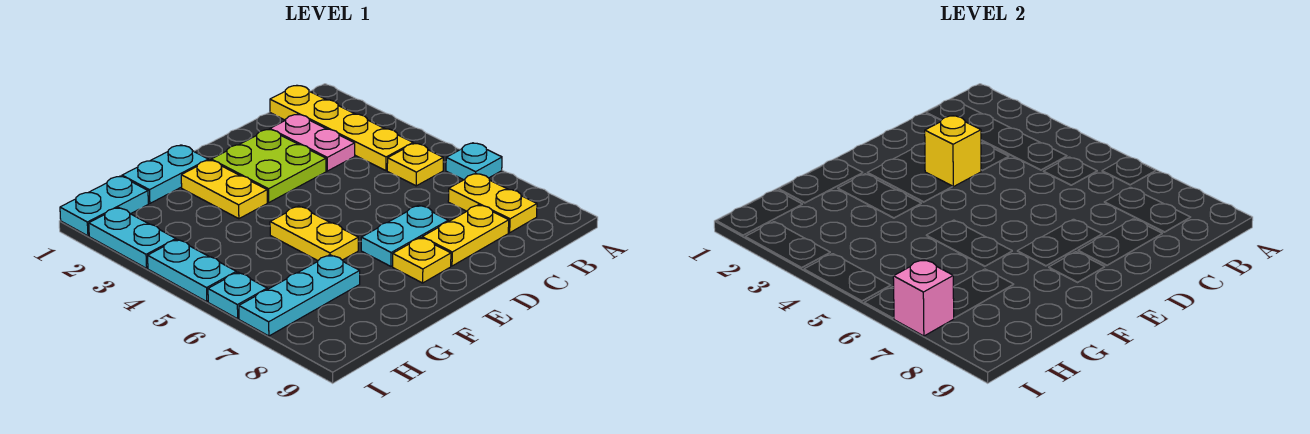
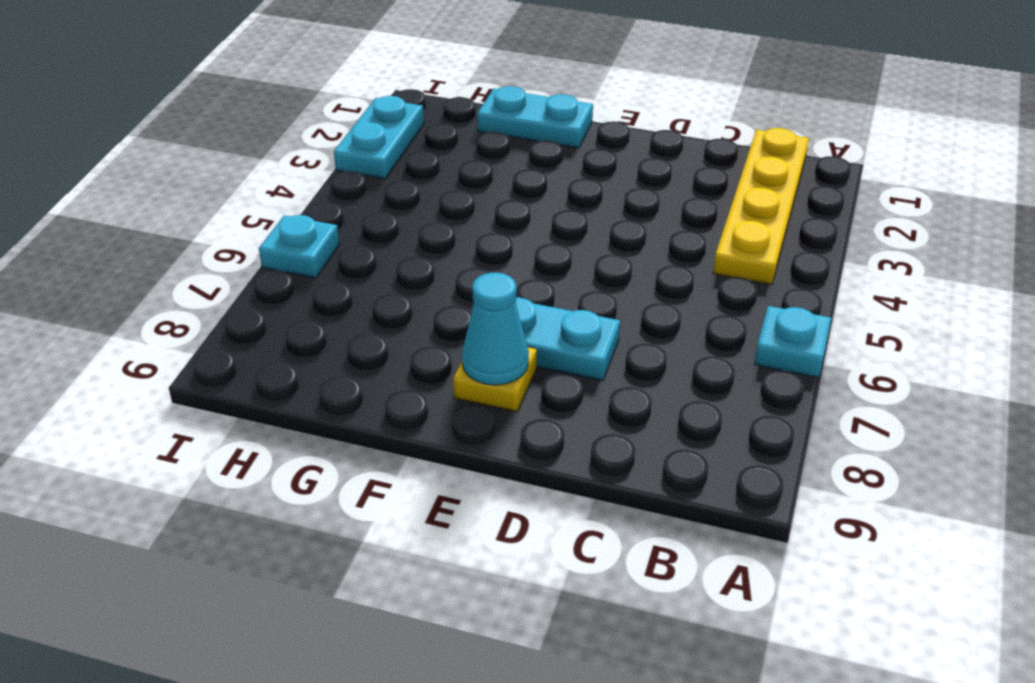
cyan 1x1 cone [462,273,529,385] -> none
none -> yellow 1x1 plate [387,143,443,186]
none -> yellow 1x2 plate [448,173,537,233]
none -> pink 1x2 plate [270,114,355,171]

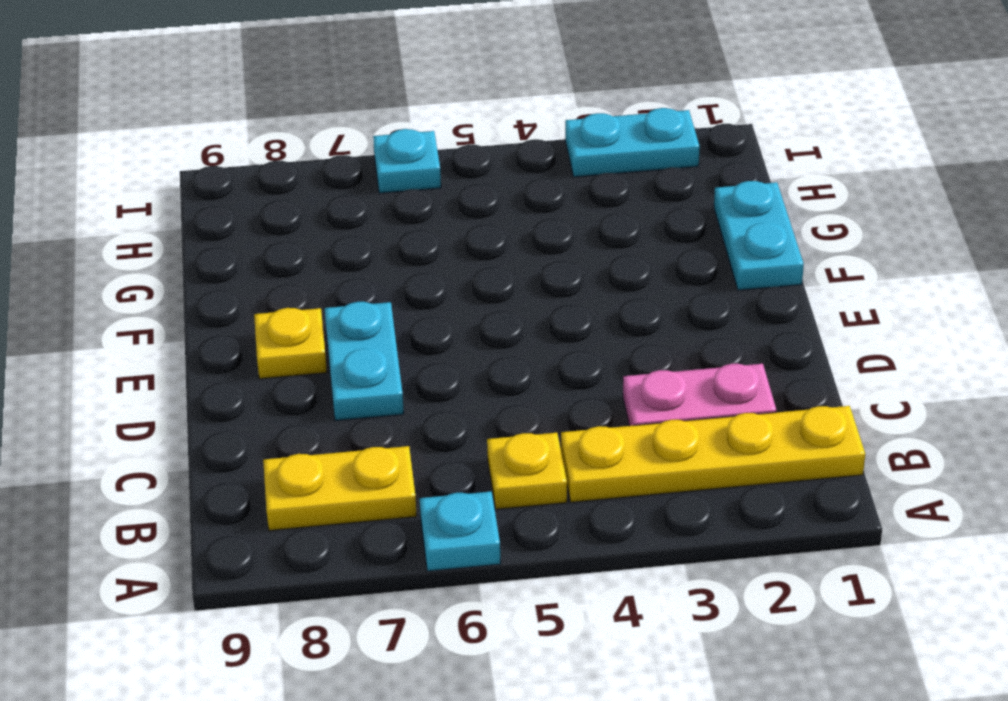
none -> yellow 1x2 plate [422,205,509,266]
none -> lime 2x2 plate [211,129,326,202]
none -> yellow 1x2 plate [181,160,267,219]

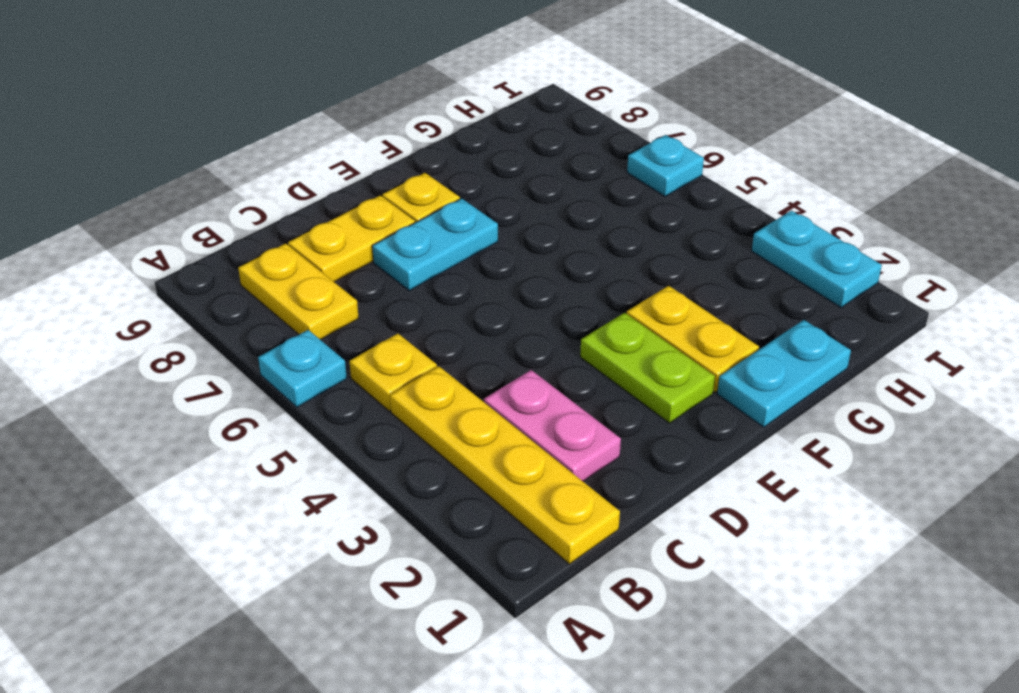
lime 1x2 plate [580,313,715,423] -> lime 2x2 plate [211,129,326,202]
none -> yellow 1x2 plate [270,206,358,261]
none -> cyan 1x3 plate [239,255,360,336]
none -> cyan 1x2 plate [60,176,148,236]

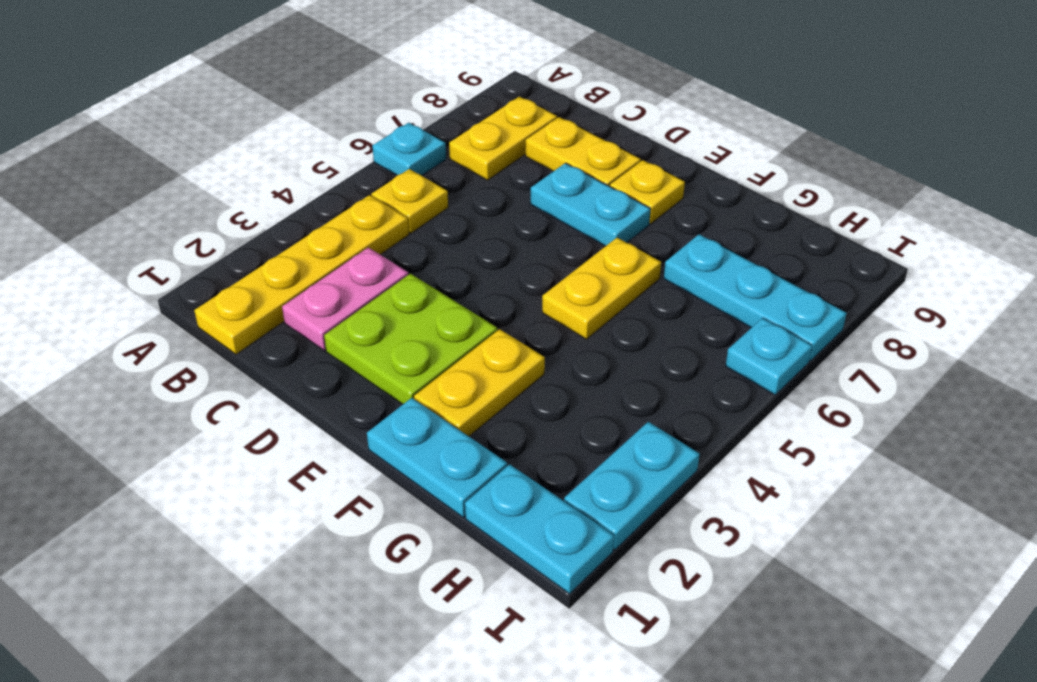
none -> cyan 1x2 plate [148,239,236,302]
none -> yellow 1x1 brick [925,116,981,187]
none -> pink 1x1 brick [893,259,954,336]

